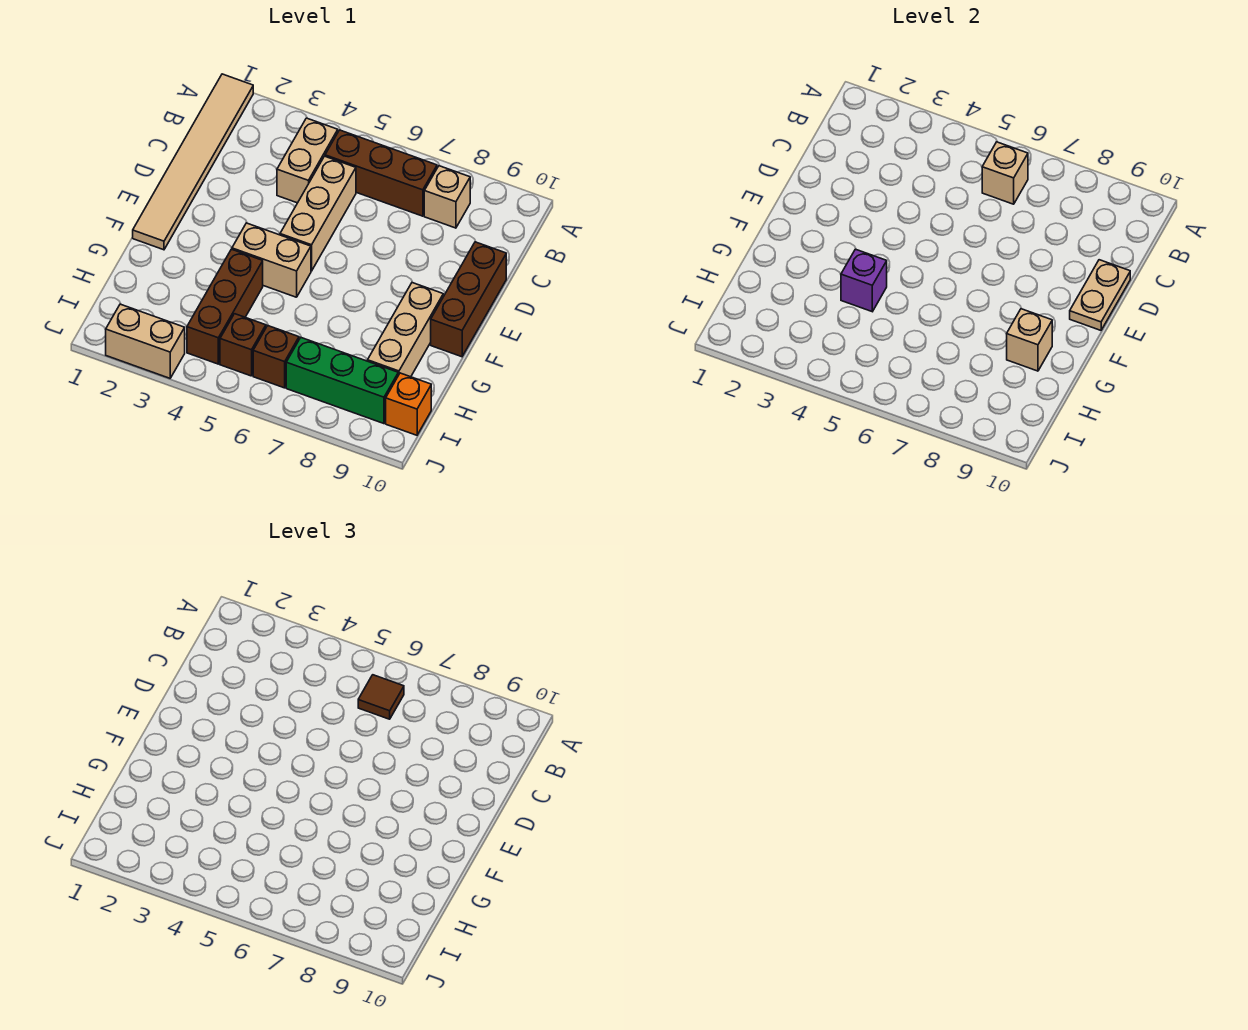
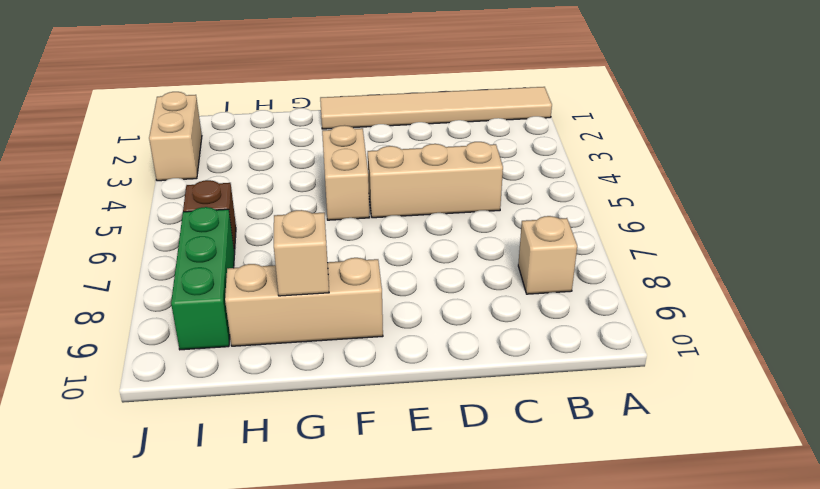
none -> tan 1x2 brick [277,118,338,203]
none -> brown 1x3 brick [325,130,437,216]
none -> brown 1x3 brick [431,242,506,357]

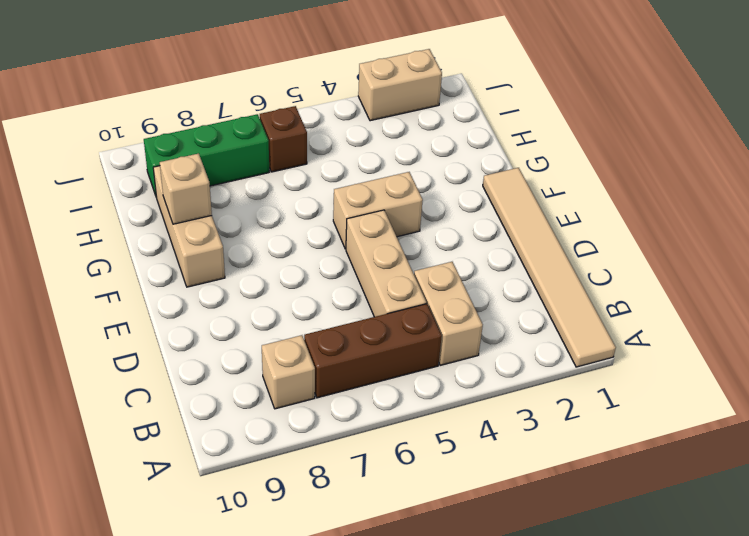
none -> brown 1x3 brick [431,242,506,357]
none -> brown 1x3 brick [187,249,263,364]
none -> brown 1x1 brick [220,314,266,376]

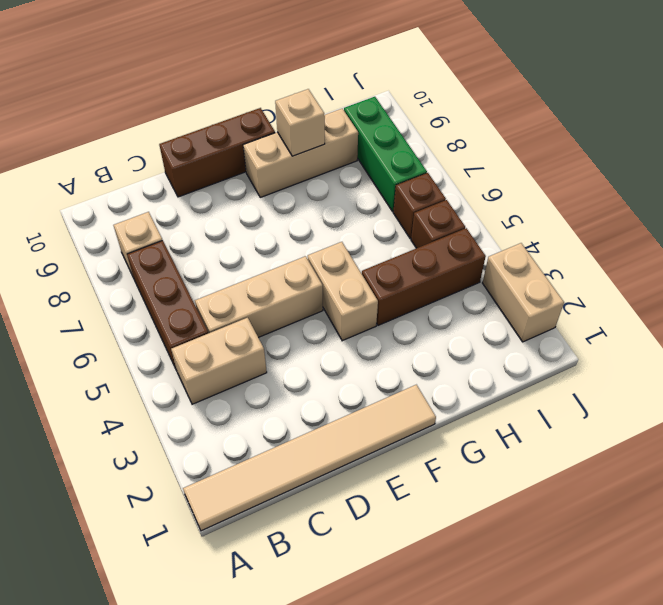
none -> orange 1x1 brick [386,373,431,435]
none -> tan 1x1 brick [982,142,1028,204]
none -> tan 1x2 plate [1070,260,1130,330]

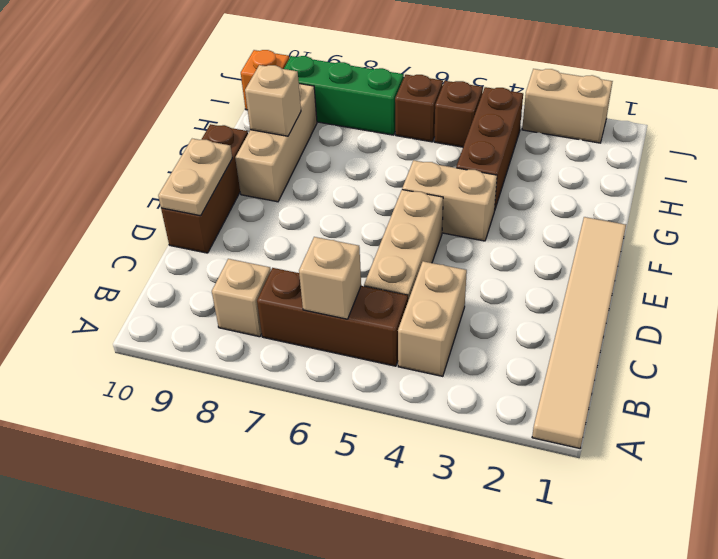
none -> purple 1x1 brick [841,249,887,312]
none -> brown 1x1 tile [358,675,404,719]

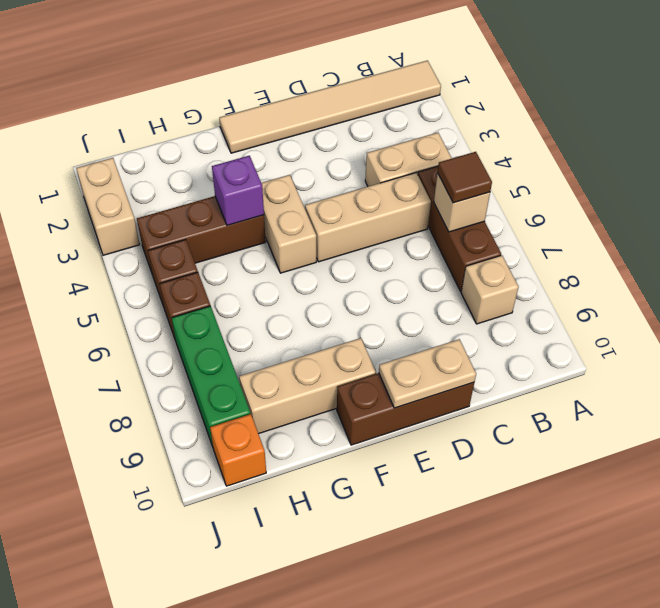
none -> tan 1x1 brick [1007,309,1052,371]

